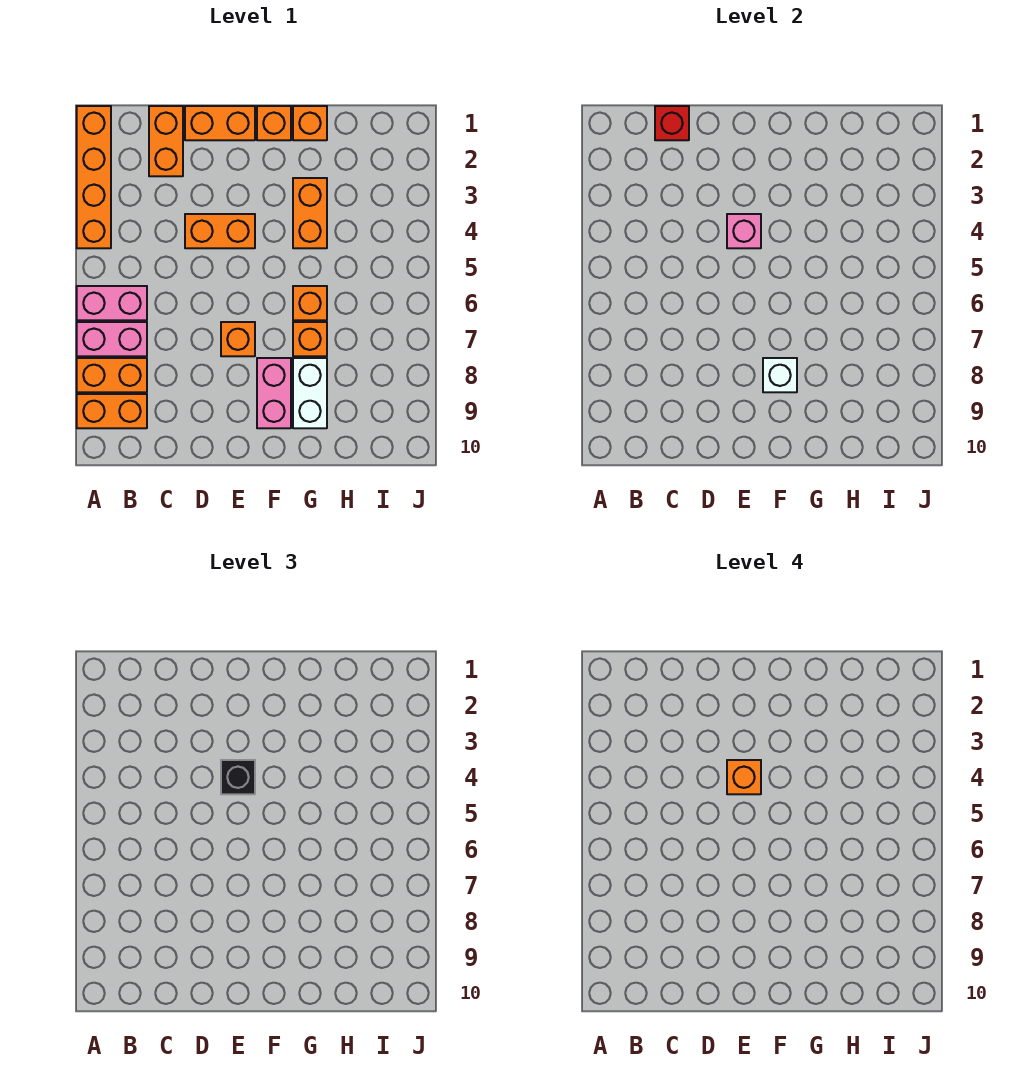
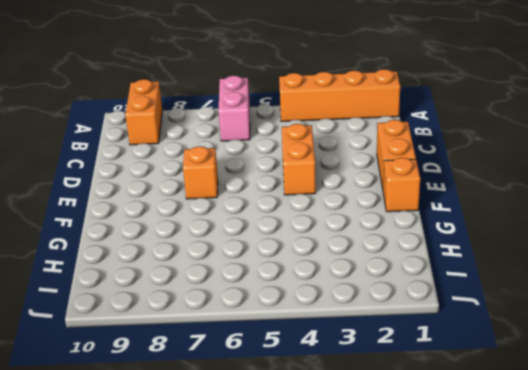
none -> pink 1x2 brick [77,322,147,356]
none -> orange 1x2 brick [77,358,147,392]
none -> orange 1x2 brick [149,106,183,176]

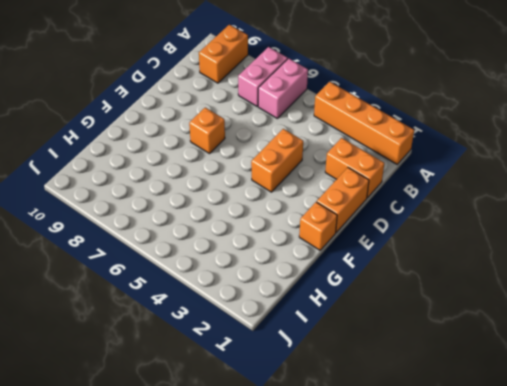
none -> orange 1x2 brick [77,358,147,392]
none -> pink 1x2 brick [257,358,291,428]
none -> orange 1x1 brick [293,106,327,140]

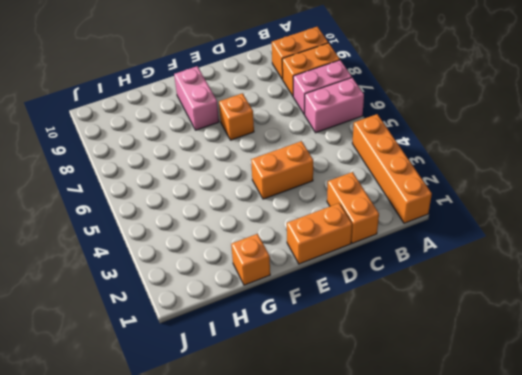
none -> orange 1x1 brick [257,106,291,140]
none -> orange 1x2 brick [293,178,327,248]
none -> orange 1x1 brick [293,286,327,320]

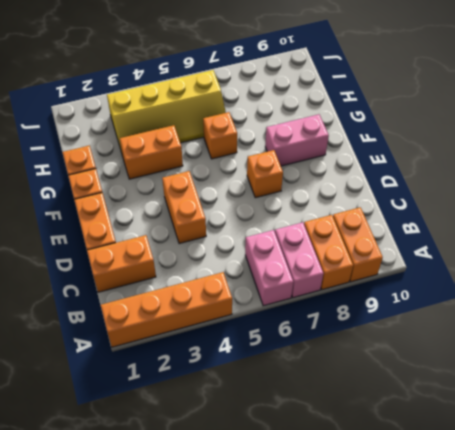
yellow 2x4 slope [107,70,226,153] -> none
none -> orange 1x1 brick [293,322,327,356]
none -> white 1x2 brick [293,358,327,428]
none -> red 1x1 brick [655,106,689,140]

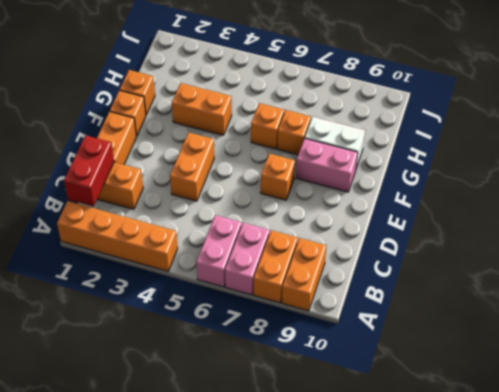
red 1x2 brick [64,135,114,207] -> red 1x1 brick [655,106,689,140]
none -> pink 1x1 brick [727,214,761,248]
none -> white 1x1 brick [763,358,797,392]
none -> black 1x1 brick [221,760,255,794]

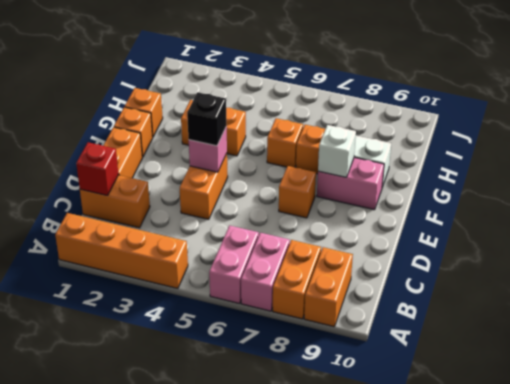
none -> orange 1x1 brick [727,760,761,794]

